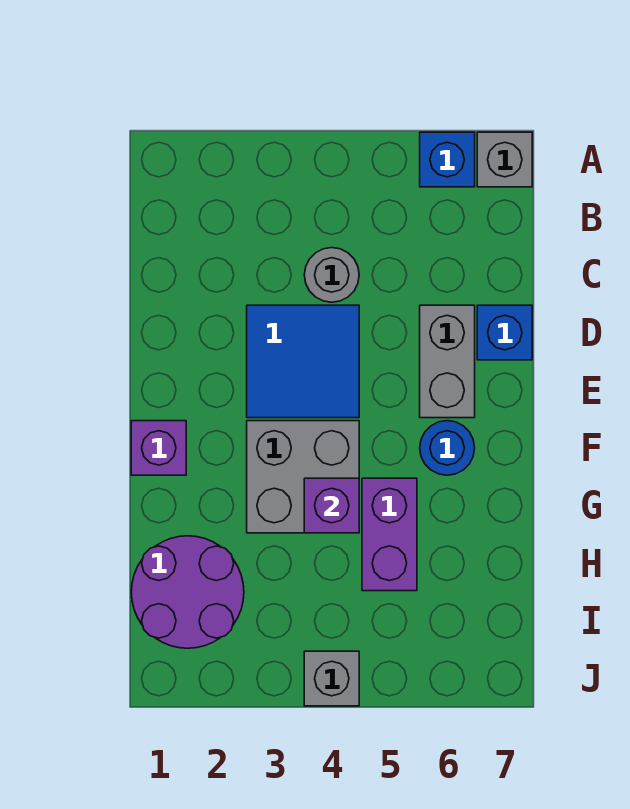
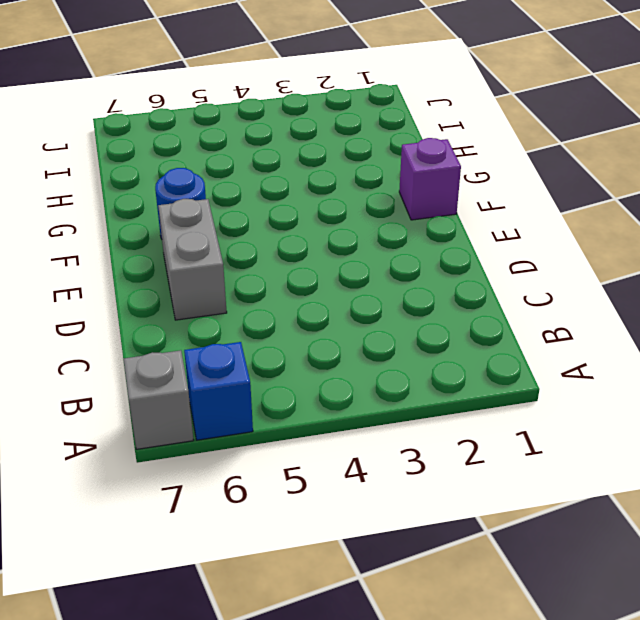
none -> grey 1x1 round brick [304,248,359,302]
none -> blue 2x2 tile [247,305,359,418]
none -> blue 1x1 brick [477,305,532,360]

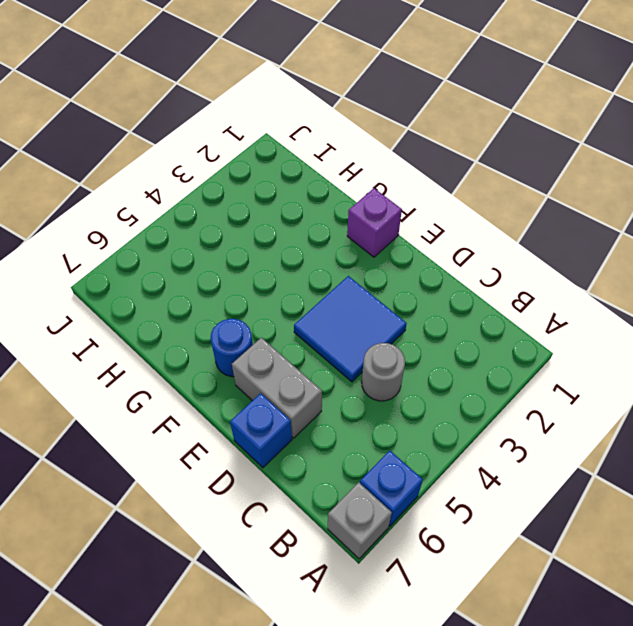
none -> grey 2x2 brick [247,421,359,533]
none -> purple 1x2 brick [362,478,417,591]
none -> purple 2x2 round brick [131,536,244,648]

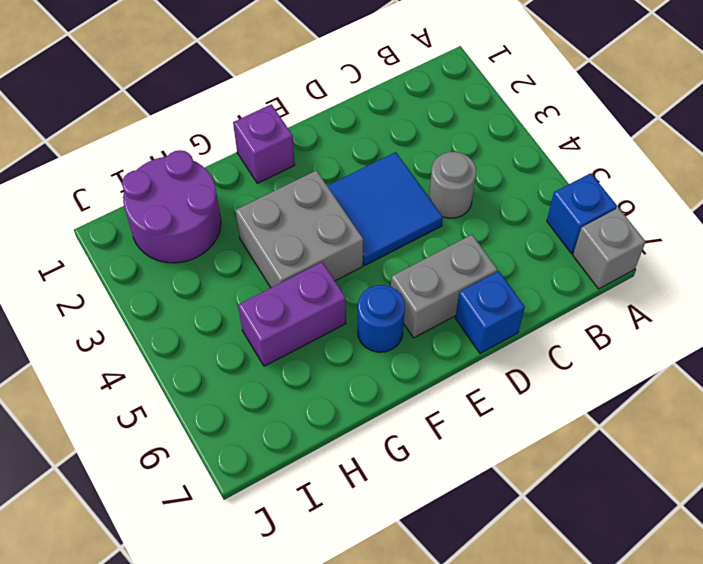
none -> grey 1x1 brick [304,651,359,706]
none -> purple 1x1 brick [304,478,359,533]

